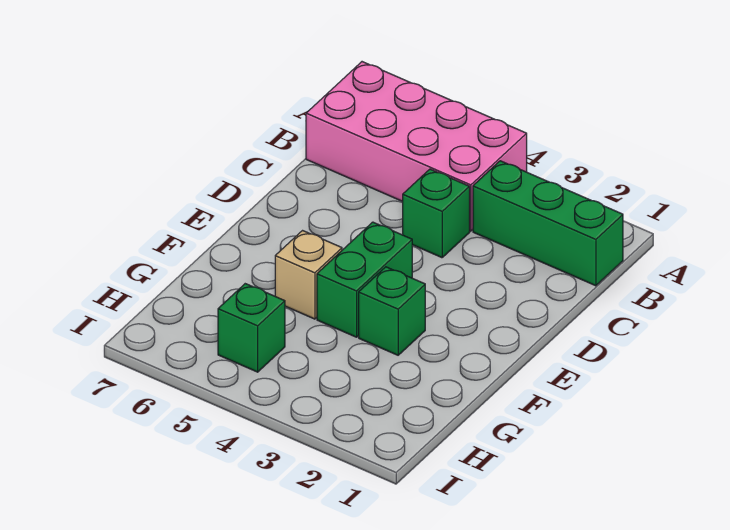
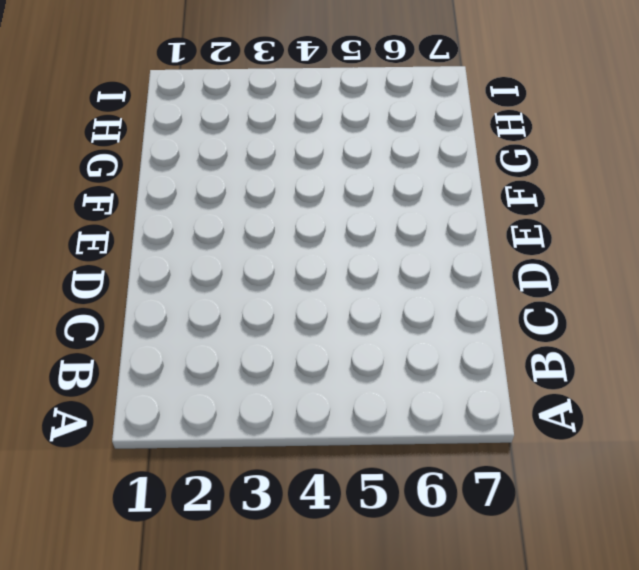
none -> pink 2x4 brick [306,62,527,231]
none -> green 1x3 brick [473,161,623,286]

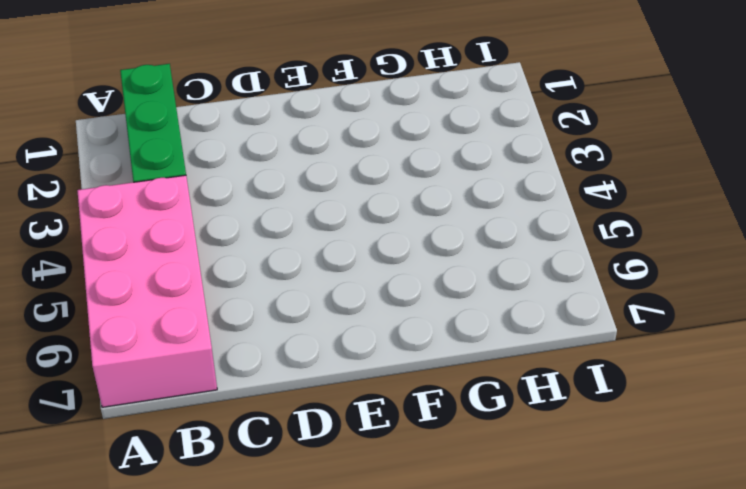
none -> green 1x1 brick [403,169,470,258]
none -> green 1x2 brick [317,222,412,337]

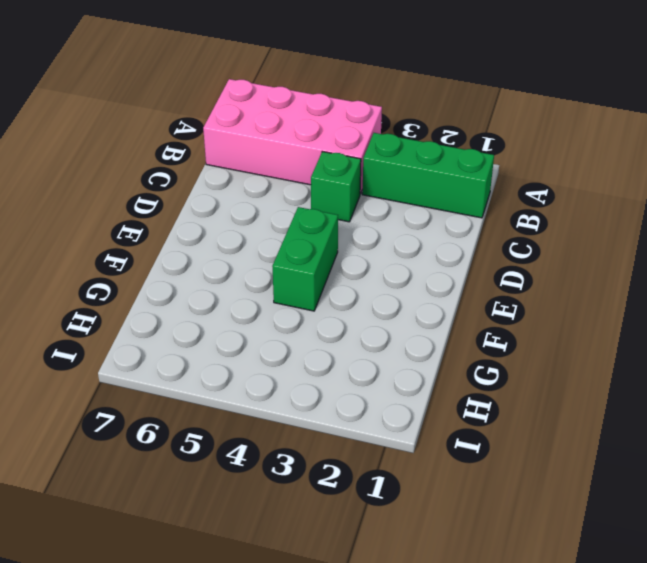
none -> green 1x1 brick [359,267,425,355]
none -> tan 1x1 brick [275,231,342,319]

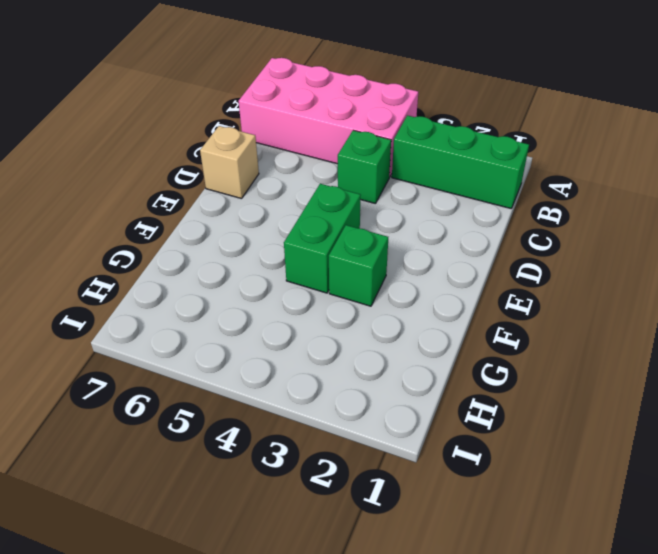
tan 1x1 brick [200,126,259,199] -> tan 1x1 brick moved to [275,231,342,319]
none -> green 1x1 brick [218,284,285,372]

